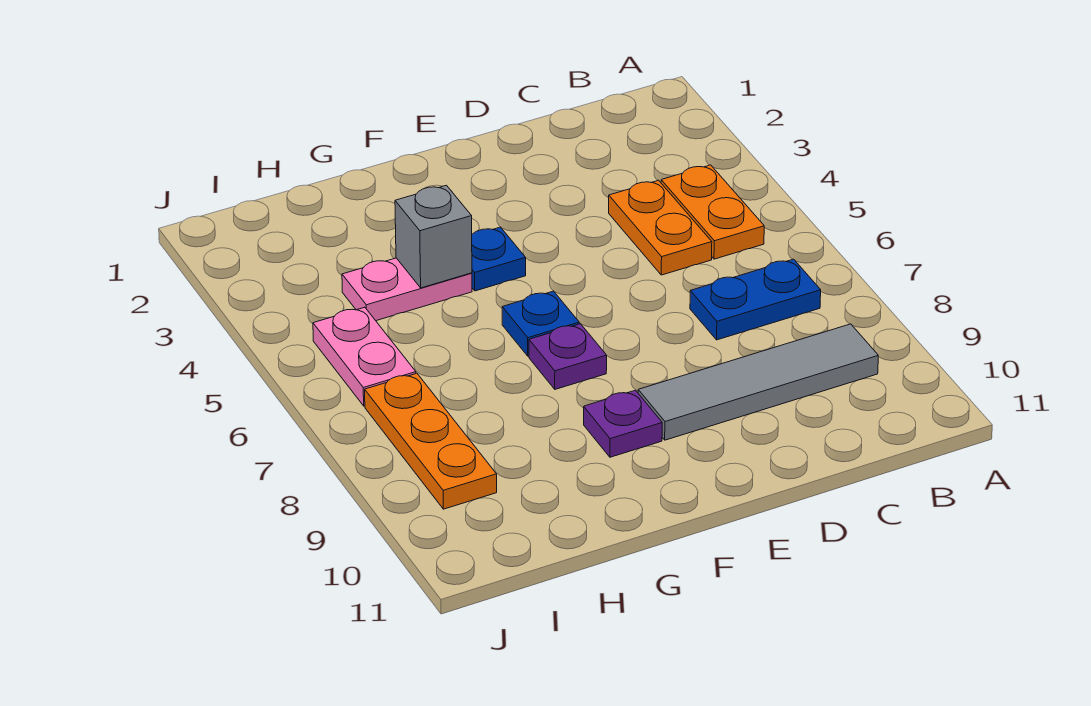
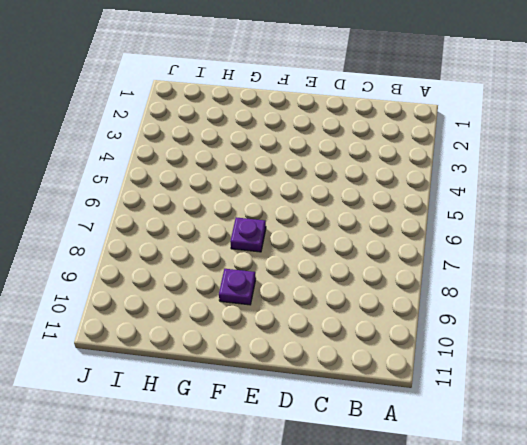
none -> orange 1x2 plate [661,165,764,259]
none -> blue 1x2 plate [690,259,821,340]
none -> grey 1x4 tile [638,324,878,440]

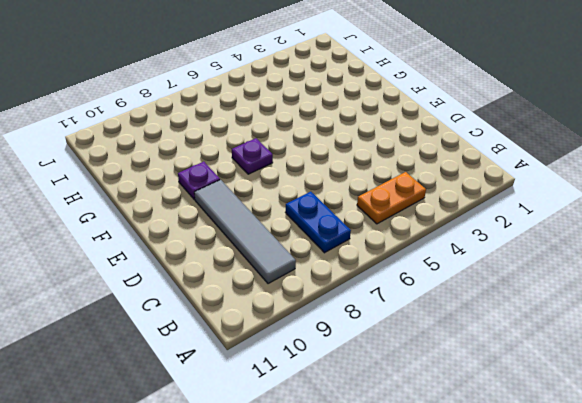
none -> orange 1x2 plate [609,180,712,275]
none -> blue 1x1 plate [472,227,526,291]
none -> blue 1x1 plate [502,291,579,356]

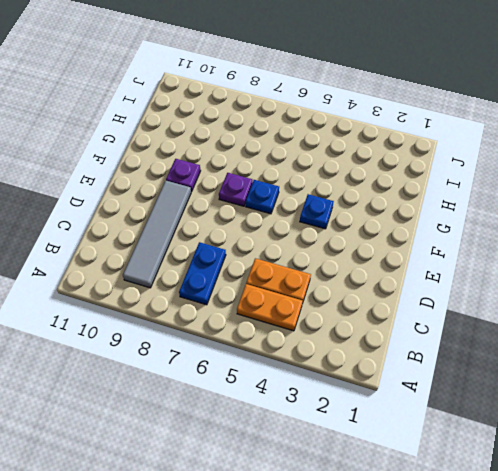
none -> pink 1x2 plate [342,258,472,321]
none -> pink 1x2 plate [313,307,416,406]
none -> orange 1x3 plate [365,373,497,509]

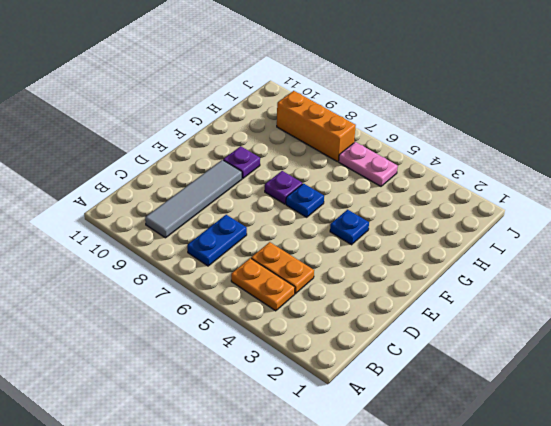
orange 1x3 brick [277,91,356,162] -> orange 1x3 plate [365,373,497,509]
none -> pink 1x2 plate [342,258,472,321]
none -> grey 1x1 brick [395,185,472,288]

